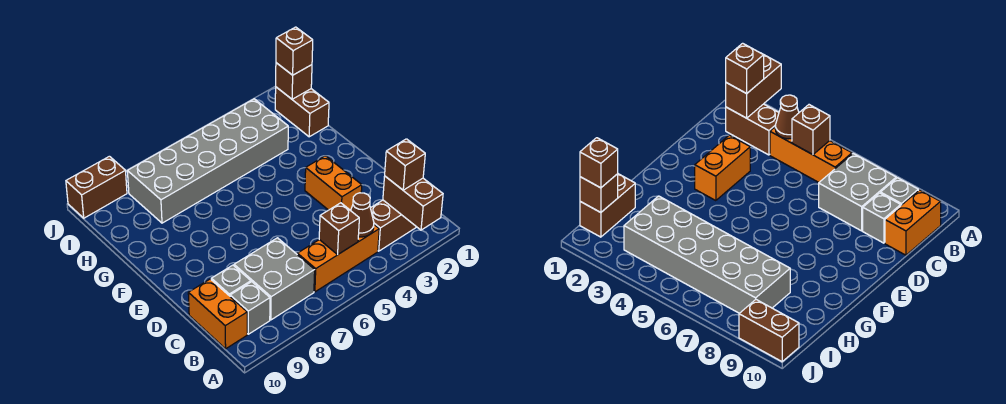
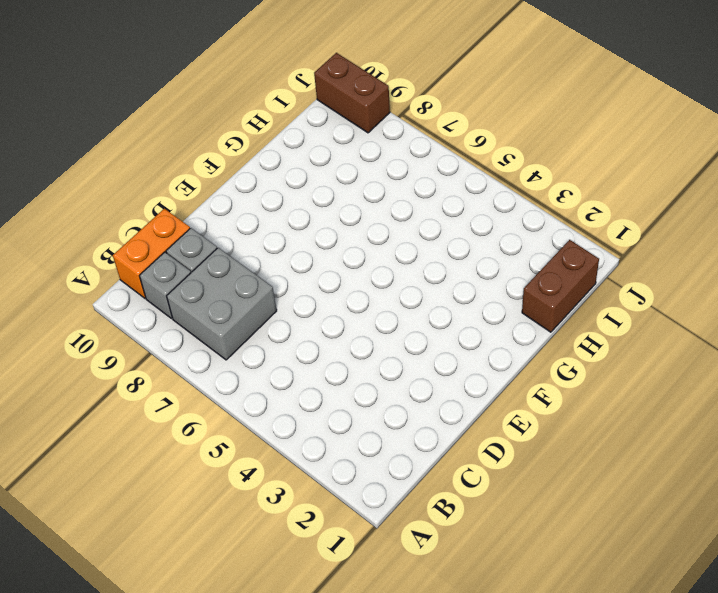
none -> brown 1x2 brick [371,200,416,251]
none -> orange 1x3 brick [297,225,379,292]
none -> orange 1x2 brick [305,156,362,211]

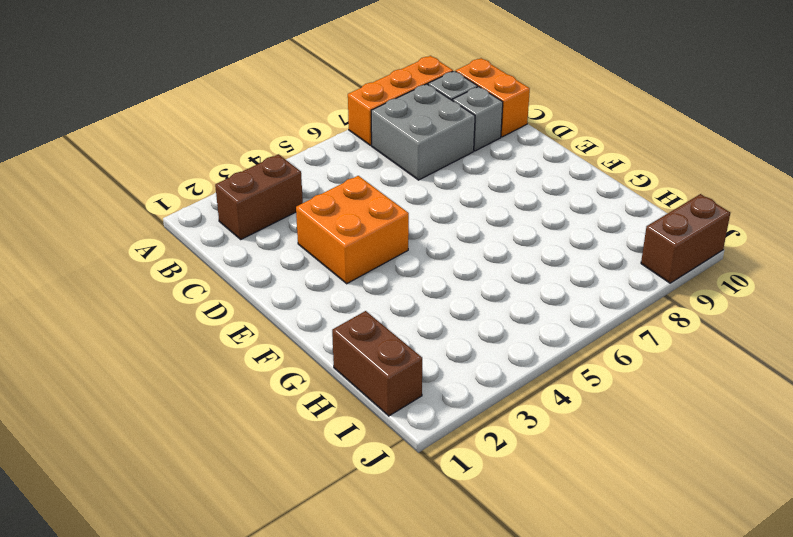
orange 1x3 brick [348,56,453,145] -> orange 1x3 brick moved to [297,225,379,292]
orange 2x2 brick [296,176,409,284] -> orange 1x2 brick [305,156,362,211]
none -> grey 2x6 brick [127,99,288,223]
none -> brown 1x2 brick [383,176,443,230]
none -> brown 1x1 cone [351,193,374,237]

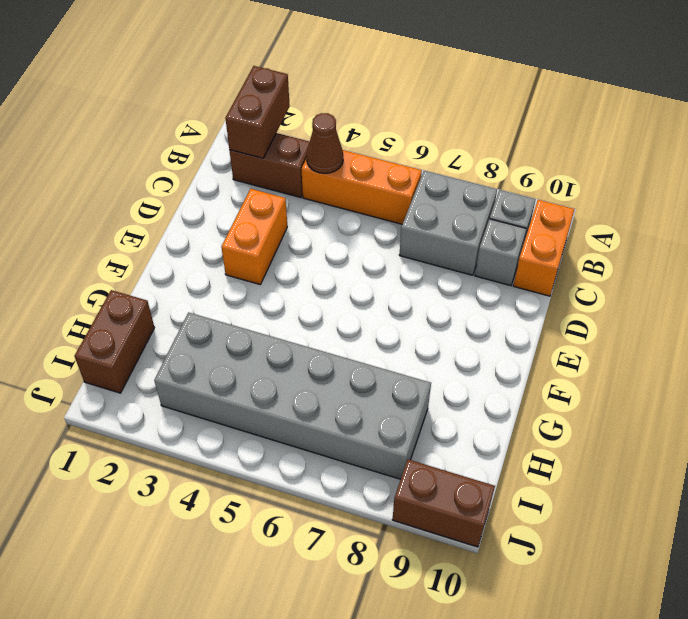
none -> brown 1x1 brick [319,203,359,254]
none -> brown 1x1 brick [276,63,312,99]
none -> brown 1x1 brick [385,139,425,190]

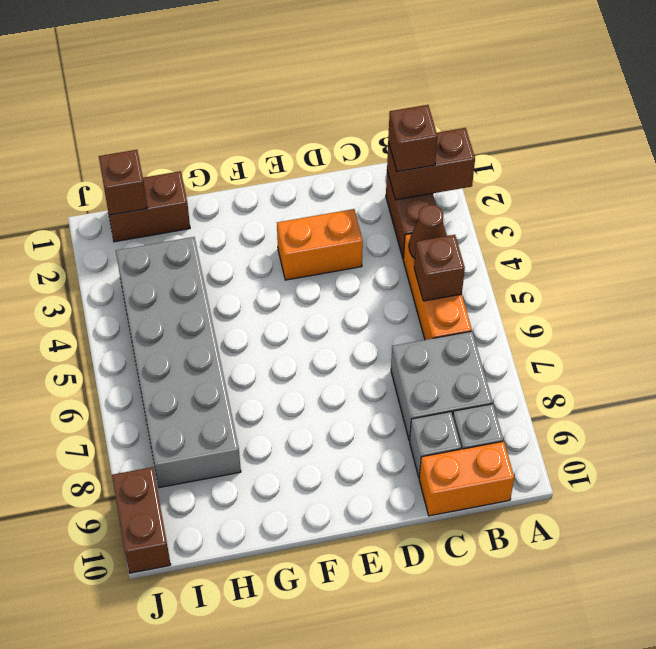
none -> brown 1x1 brick [276,27,313,75]

